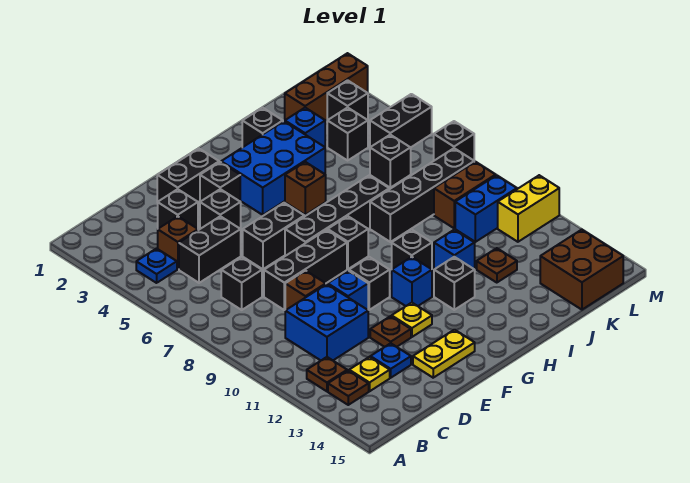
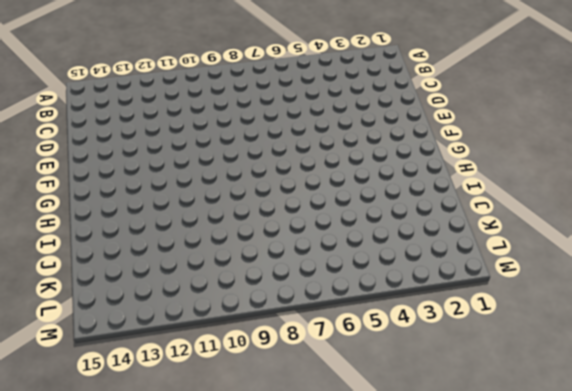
none -> blue 1x1 plate [136,249,177,283]
none -> brown 1x1 plate [307,357,347,391]
none -> brown 1x1 plate [328,371,369,405]
none -> brown 1x1 brick [158,216,198,269]

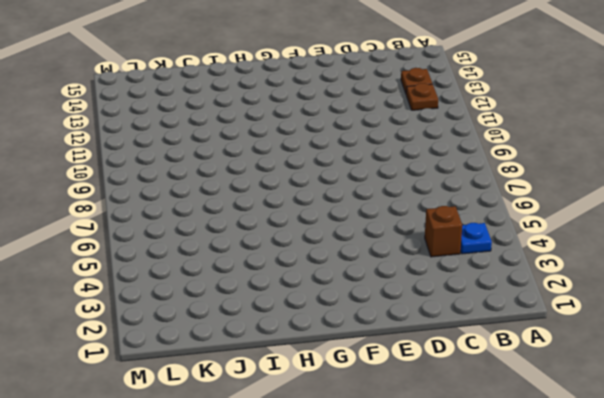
none -> black 1x2 brick [179,216,241,283]
none -> black 1x1 brick [221,257,262,310]
none -> blue 2x2 brick [285,284,368,360]
none -> yellow 1x1 plate [349,357,390,391]

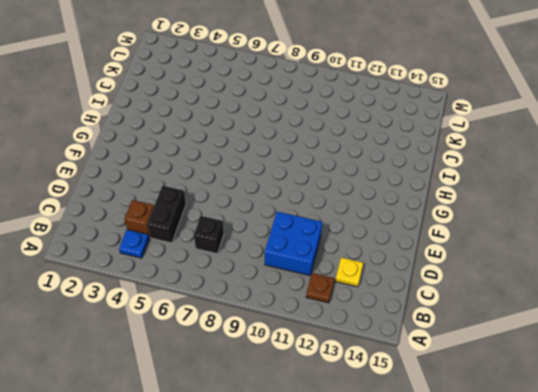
none -> brown 1x1 plate [328,371,369,405]
none -> black 1x1 brick [158,189,198,229]
none -> black 1x3 brick [264,230,347,310]
none -> brown 1x1 brick [285,271,326,310]

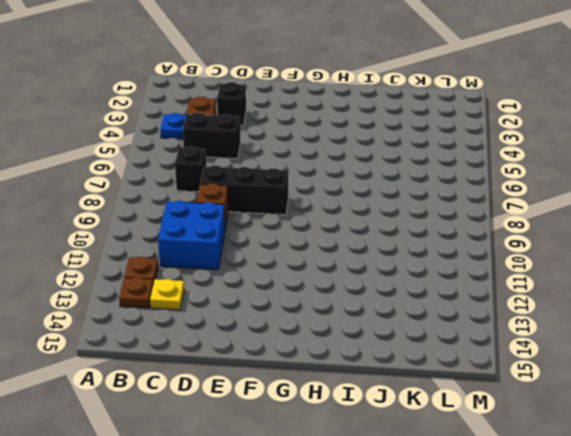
none -> blue 1x1 plate [370,343,411,378]
none -> black 1x2 brick [157,148,219,202]
none -> black 1x1 brick [200,189,241,229]
none -> black 1x2 brick [243,203,304,269]

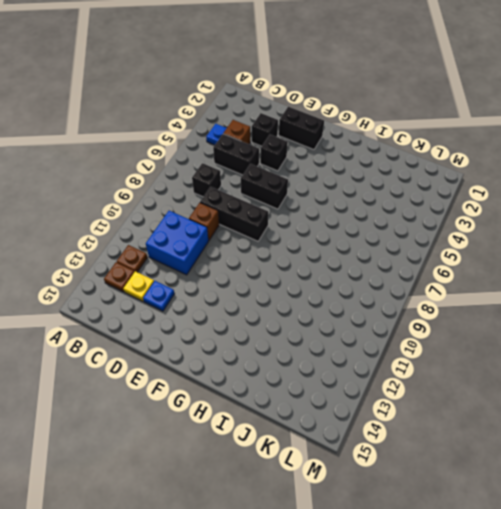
none -> blue 1x1 brick [328,271,368,310]
none -> brown 1x1 plate [370,316,411,347]
none -> yellow 1x2 plate [413,330,475,378]
none -> black 1x1 brick [200,162,240,202]

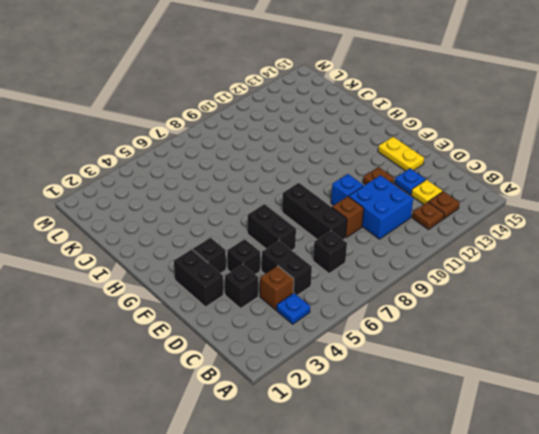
none -> black 1x4 brick [285,176,389,256]
none -> black 1x1 brick [349,257,390,310]
none -> yellow 1x1 plate [392,303,432,337]
none -> blue 2x3 brick [221,121,325,215]

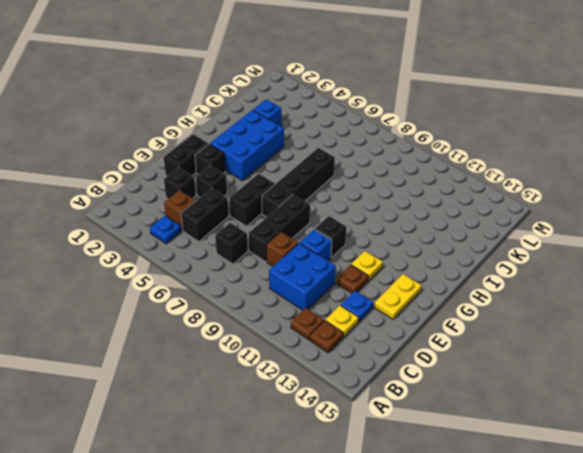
none -> black 1x1 brick [328,216,368,269]
none -> blue 1x1 brick [392,257,432,306]
none -> brown 1x1 brick [285,162,326,215]
none -> black 1x1 brick [392,230,432,269]

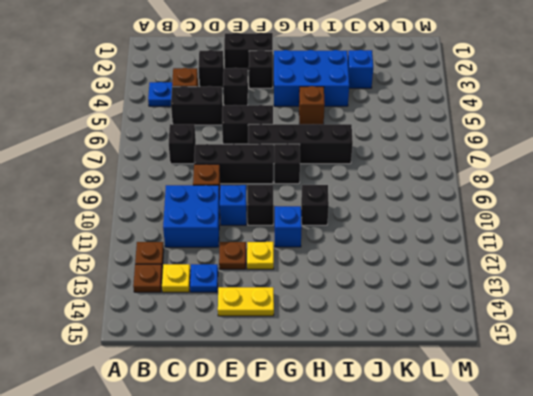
none -> black 1x1 brick [434,257,475,310]
none -> black 1x1 brick [242,108,283,147]
none -> black 1x4 brick [370,148,474,242]
none -> blue 1x1 brick [434,230,475,270]

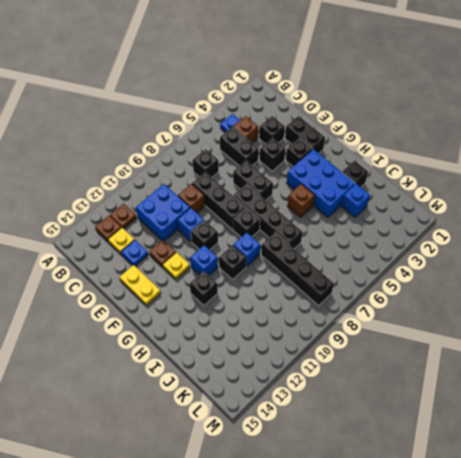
blue 1x1 brick [233,233,260,267] -> blue 1x1 brick moved to [434,230,475,270]
none -> brown 1x1 plate [477,248,517,283]
none -> brown 1x3 brick [285,53,368,121]
none -> black 1x1 brick [327,108,368,160]
none -> black 1x1 brick [370,135,411,188]

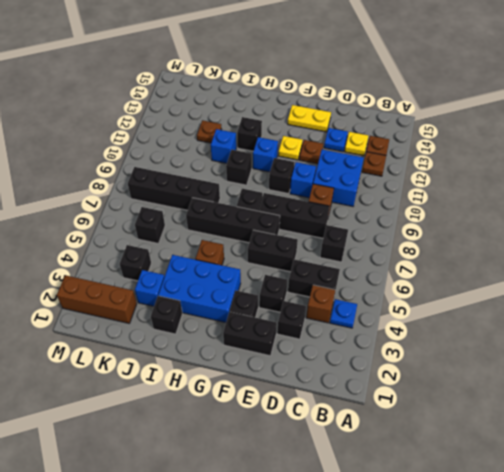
none -> brown 1x2 brick [434,162,496,228]
none -> blue 1x2 brick [455,175,517,242]
none -> brown 2x2 brick [540,230,623,310]
none -> black 1x1 brick [327,80,368,120]

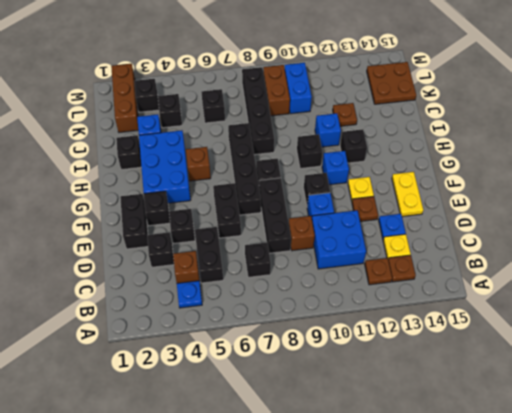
brown 2x2 plate [367,62,416,104] -> brown 2x2 brick [540,230,623,310]
none -> black 1x2 brick [370,94,432,148]
none -> yellow 1x2 brick [498,175,559,242]
none -> black 1x1 brick [434,121,474,161]

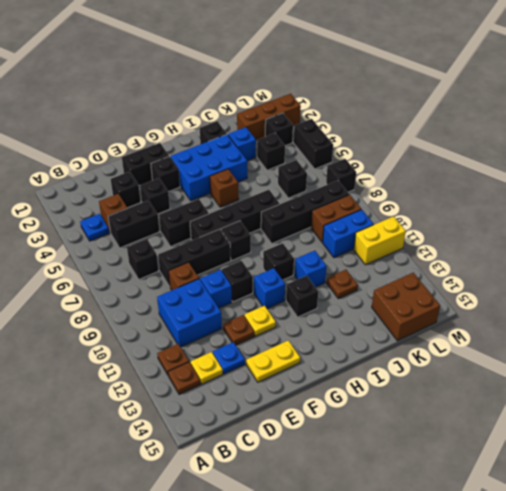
black 1x2 brick [294,119,333,169] -> black 1x2 brick turned to [370,94,432,148]

